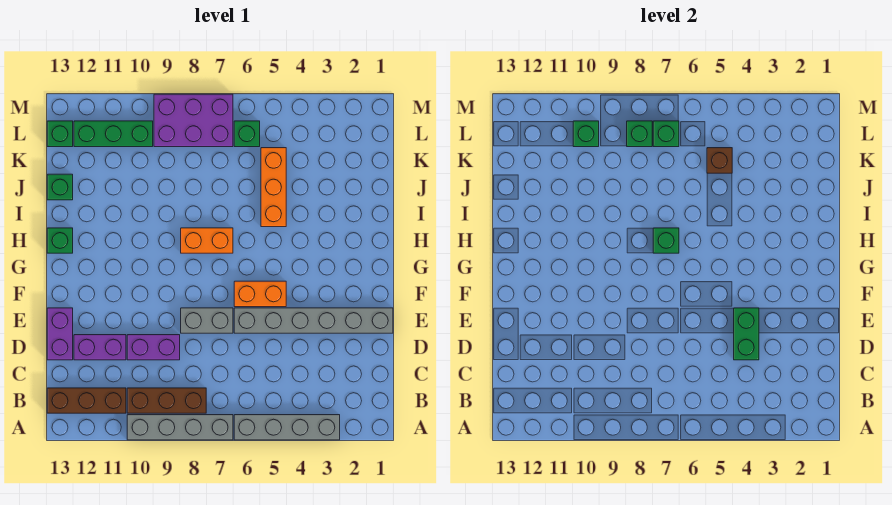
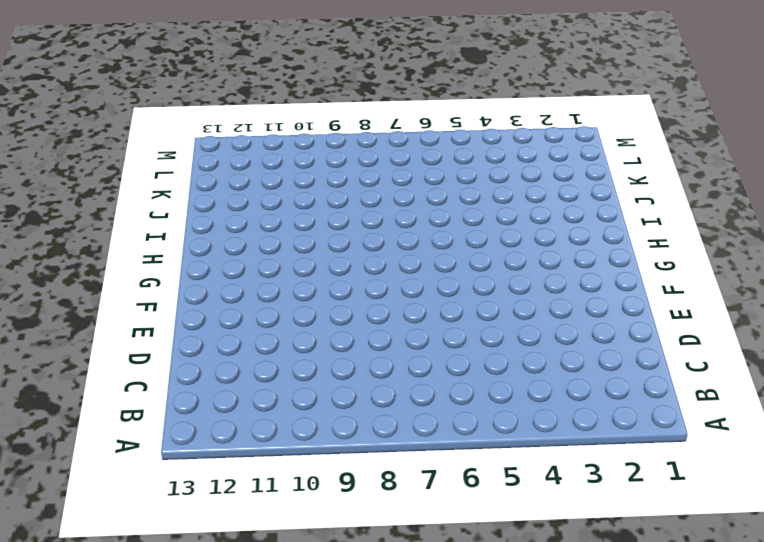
none -> grey 1x4 brick [234,415,340,440]
none -> grey 1x4 brick [127,415,233,440]
none -> brown 1x3 brick [127,388,206,413]

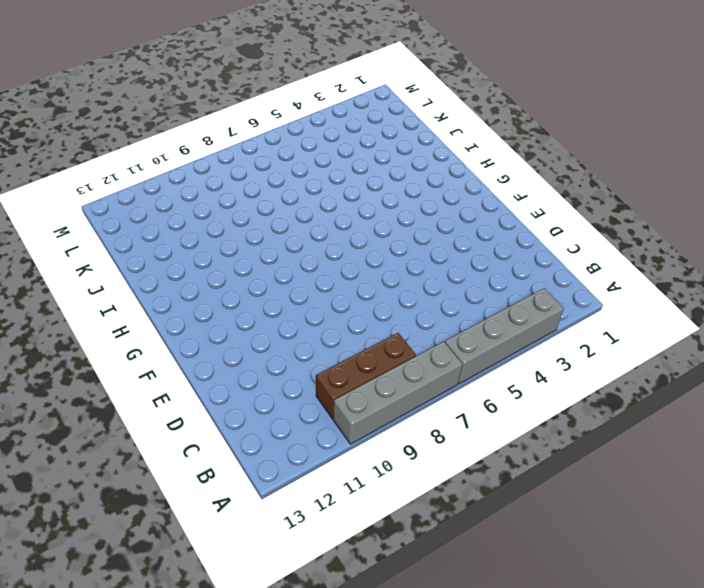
none -> brown 1x3 brick [47,388,126,413]
none -> purple 1x2 brick [127,335,180,360]
none -> purple 1x2 brick [74,335,126,360]

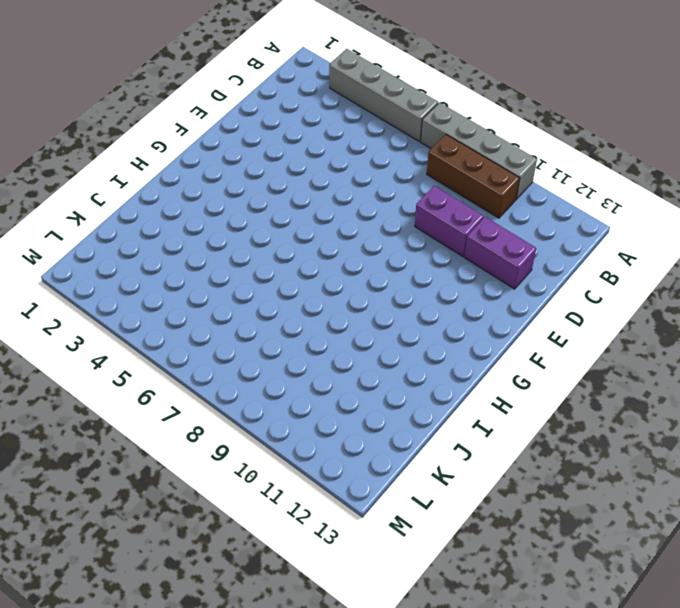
none -> brown 1x3 brick [47,388,126,413]
none -> purple 1x2 brick [47,308,73,360]
none -> grey 1x6 brick [234,308,393,333]

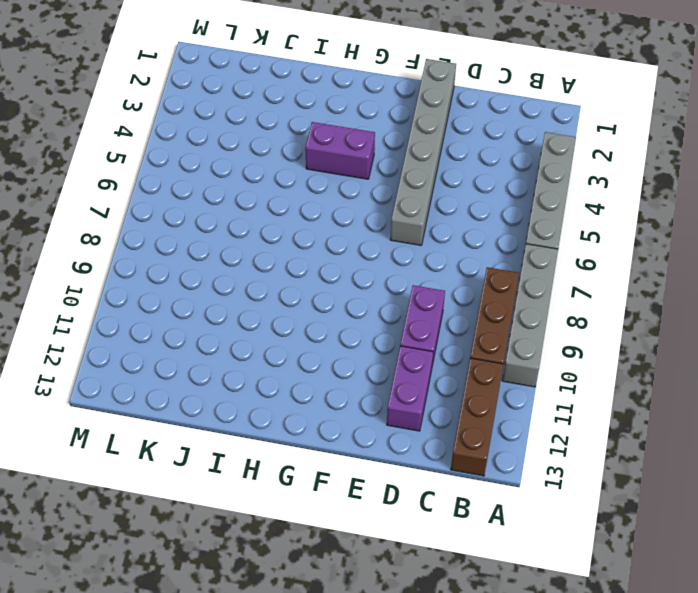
purple 1x2 brick [305,122,375,179] -> purple 1x2 brick moved to [47,308,73,360]
none -> grey 1x2 brick [181,308,233,333]
none -> orange 1x2 brick [234,281,286,307]
none -> orange 1x2 brick [181,228,233,253]

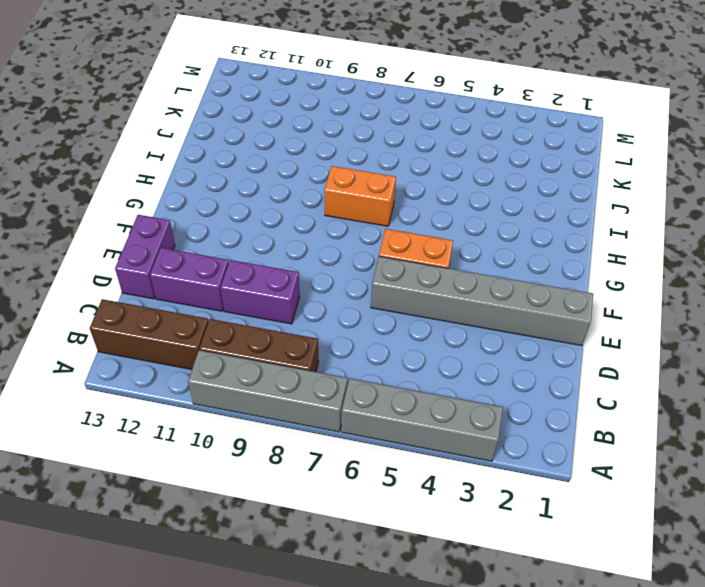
none -> grey 1x2 brick [181,308,233,333]
none -> green 1x1 brick [47,228,73,253]
none -> orange 1x3 brick [261,148,286,227]

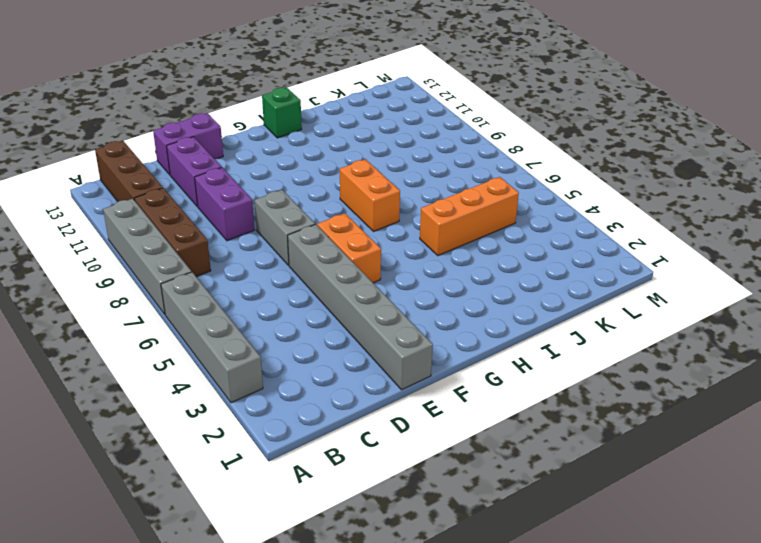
none -> green 1x1 brick [47,174,73,200]
none -> green 1x1 brick [234,121,260,147]
none -> purple 2x3 brick [154,94,233,147]

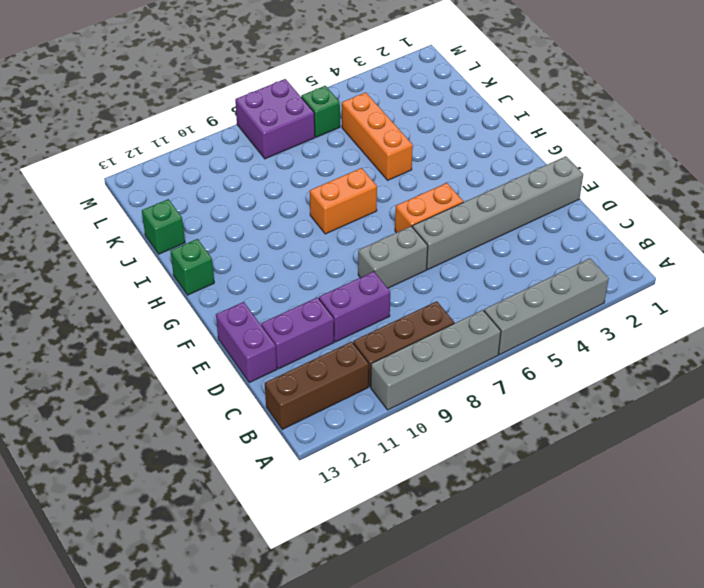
purple 2x2 brick [235,79,315,159] -> purple 2x3 brick [154,94,233,147]
none -> green 1x3 brick [74,121,153,147]
none -> green 1x1 brick [47,121,73,147]
none -> green 1x2 brick [734,308,759,360]

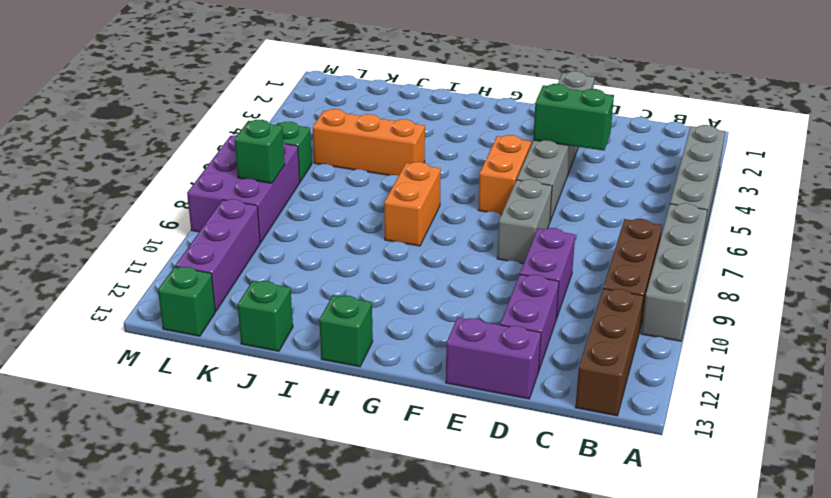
purple 1x3 brick [175,199,260,311] -> green 1x3 brick [74,121,153,147]
none -> green 1x1 brick [653,228,679,253]
none -> brown 1x1 brick [707,148,732,173]
none -> green 1x1 brick [653,121,679,147]

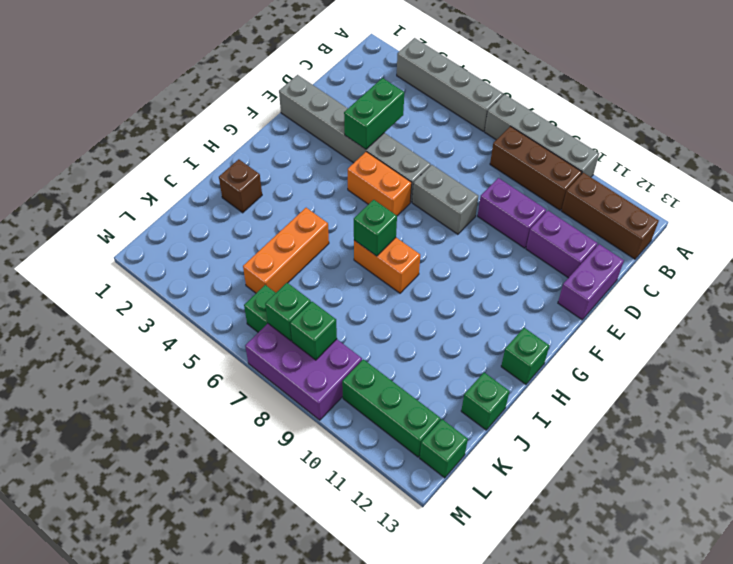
brown 1x1 brick [219,159,262,213] -> brown 1x1 brick moved to [707,148,732,173]
none -> green 1x1 brick [573,121,599,147]

